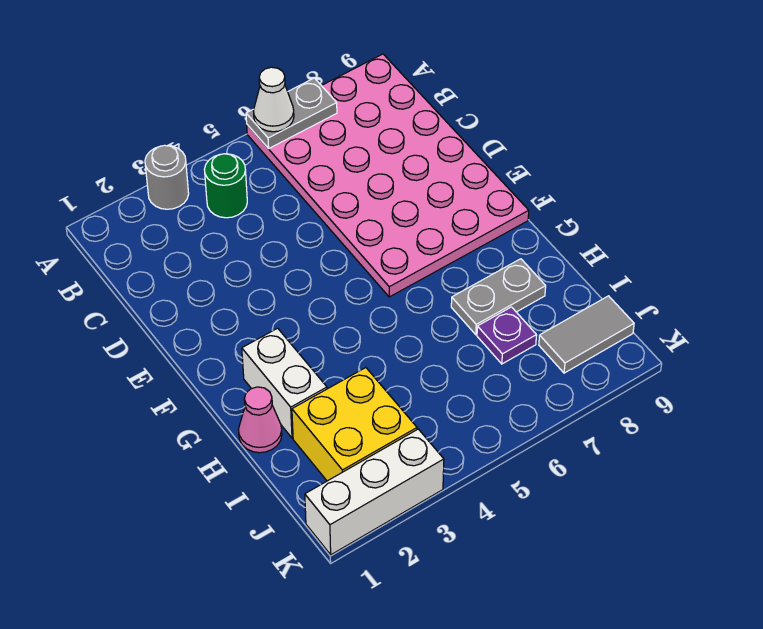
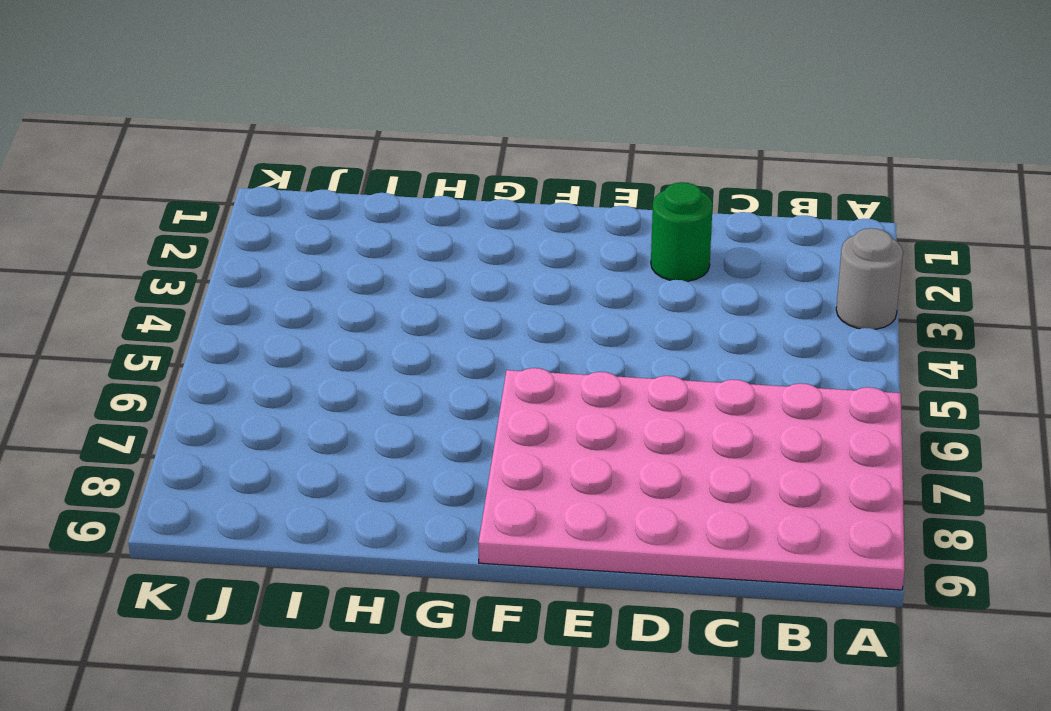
green 1x1 round brick [651,182,713,281] -> green 1x1 round brick moved to [204,154,247,218]
none -> white 1x2 brick [242,328,327,438]
none -> pink 1x1 cone [238,387,282,453]
none -> grey 1x2 plate [451,259,546,335]

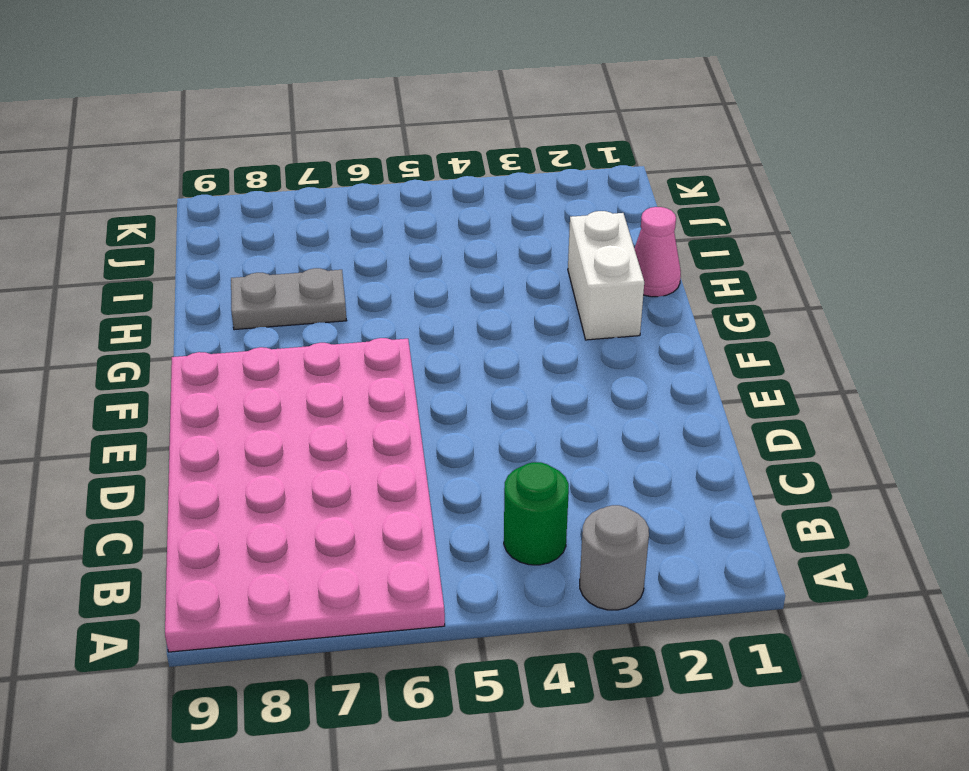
none -> yellow 2x2 brick [292,368,417,481]
none -> purple 1x1 plate [477,307,537,364]
none -> grey 1x2 tile [539,296,634,373]

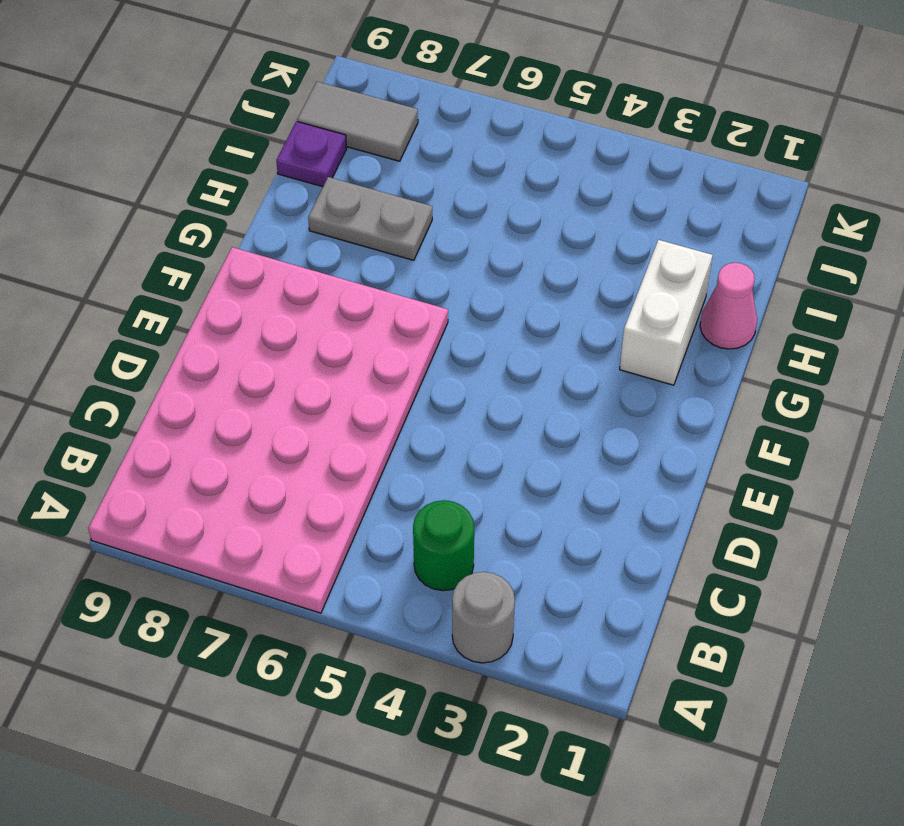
purple 1x1 plate [276,121,347,187] -> purple 1x1 plate moved to [477,307,537,364]
none -> yellow 2x2 brick [292,368,417,481]
none -> white 1x3 brick [305,429,444,555]
none -> grey 1x2 plate [246,78,337,149]

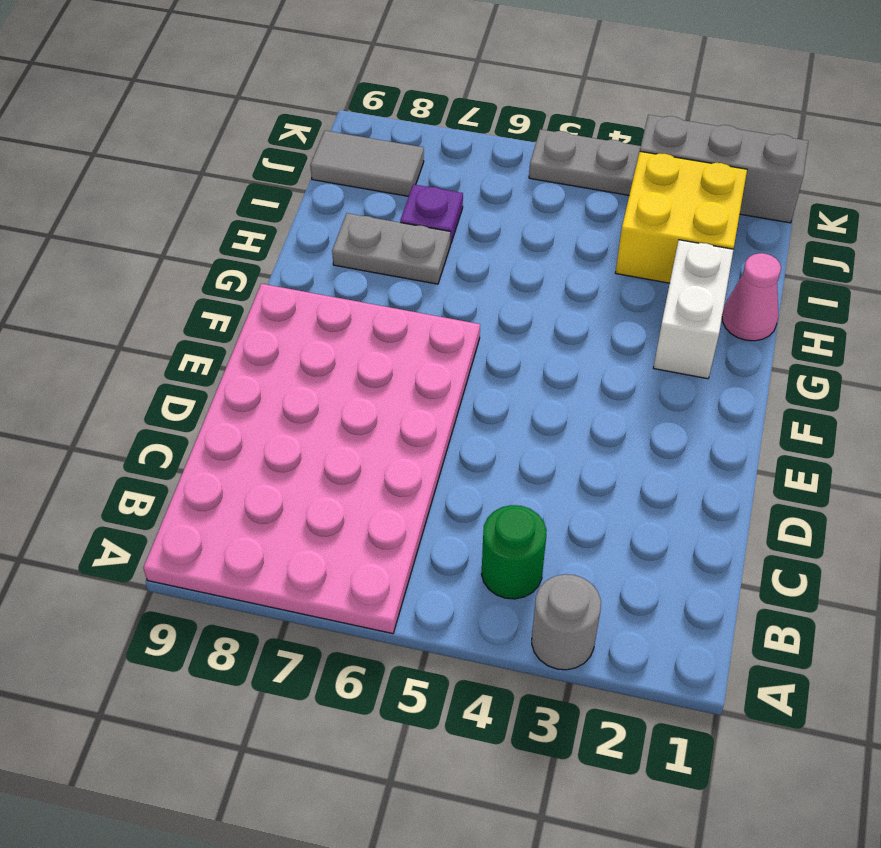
grey 1x3 brick [640,115,808,223] -> white 1x3 brick [305,429,444,555]
grey 1x2 plate [529,129,641,195] -> grey 1x2 plate moved to [246,78,337,149]
none -> white 1x1 cone [253,67,294,132]

